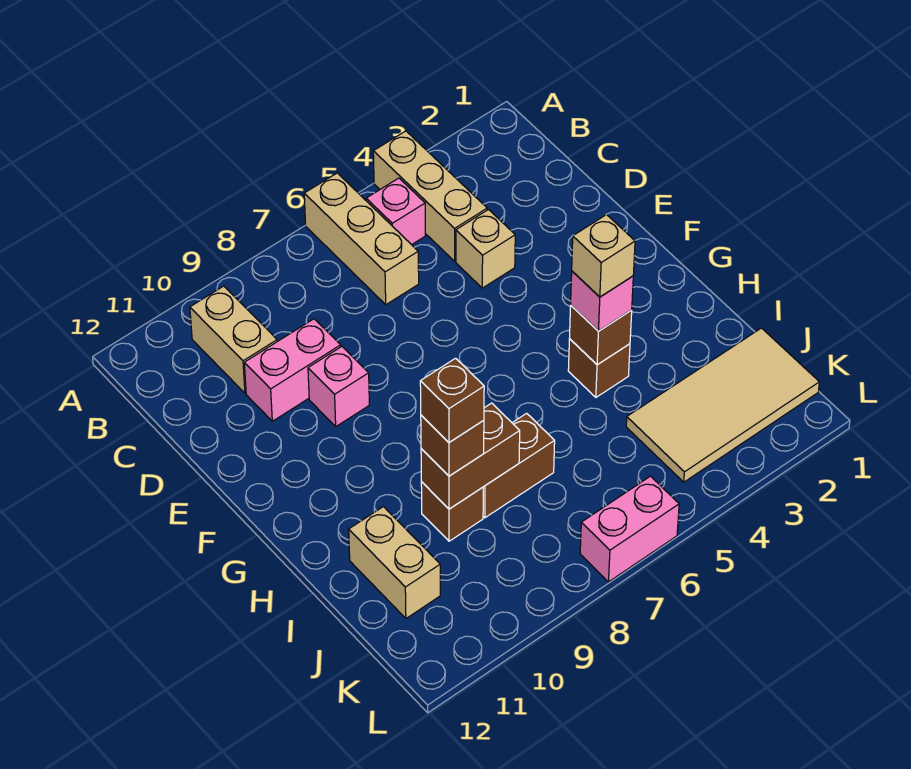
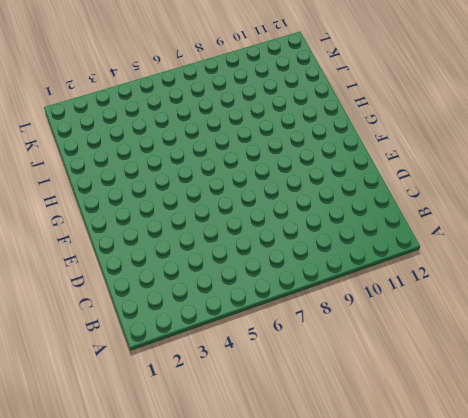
none -> tan 1x3 brick [373,131,487,261]
none -> tan 1x3 brick [304,173,419,305]
none -> pink 1x1 brick [366,178,425,245]

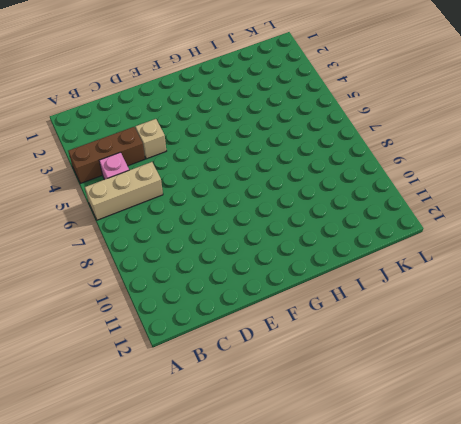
brown 1x3 brick [68,127,145,184] -> tan 1x3 brick [373,131,487,261]
none -> tan 1x2 brick [190,286,277,393]
none -> pink 1x2 brick [244,319,341,421]
none -> pink 1x1 brick [308,347,369,426]

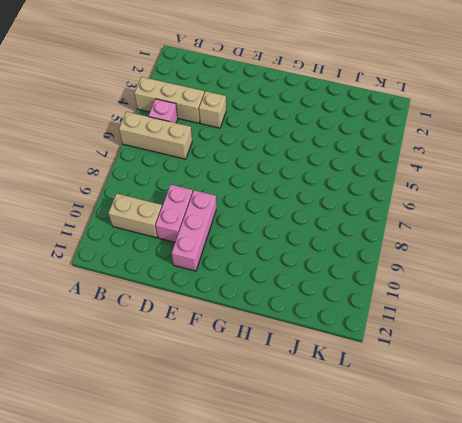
pink 1x3 brick [172,190,216,271] -> pink 1x1 brick [308,347,369,426]
none -> brown 1x1 brick [568,339,630,397]
none -> brown 1x2 brick [483,413,555,518]
none -> brown 1x1 brick [421,482,483,541]

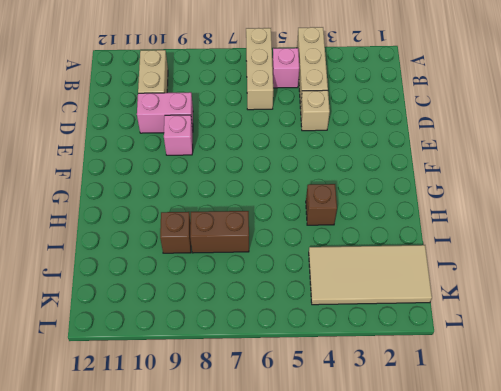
none -> tan 1x2 brick [349,507,440,618]
none -> pink 1x2 brick [580,476,679,582]
none -> brown 1x1 brick [570,306,632,365]

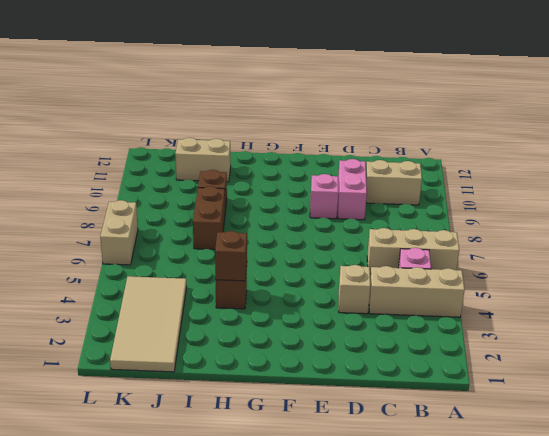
tan 1x2 brick [100,200,138,265] -> pink 1x2 brick [580,476,679,582]
none -> brown 1x2 brick [421,403,520,509]
none -> pink 1x1 brick [571,271,633,331]
none -> brown 1x1 brick [421,415,484,476]

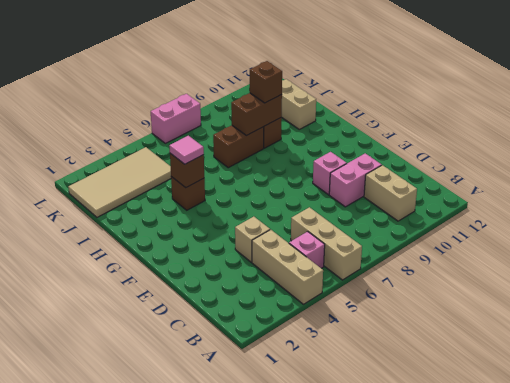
pink 1x1 tile [169,136,204,164] -> pink 1x1 brick [571,271,633,331]
none -> tan 1x1 brick [572,215,635,297]
none -> brown 1x1 brick [420,358,484,442]

